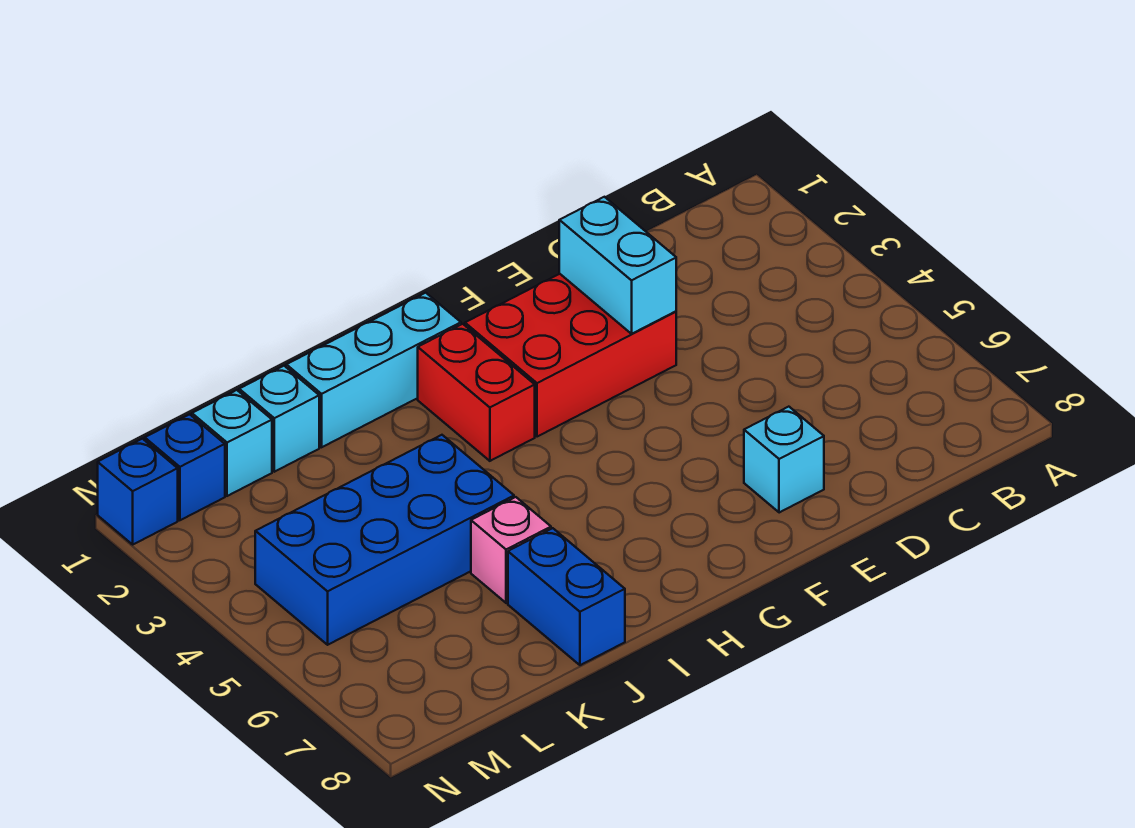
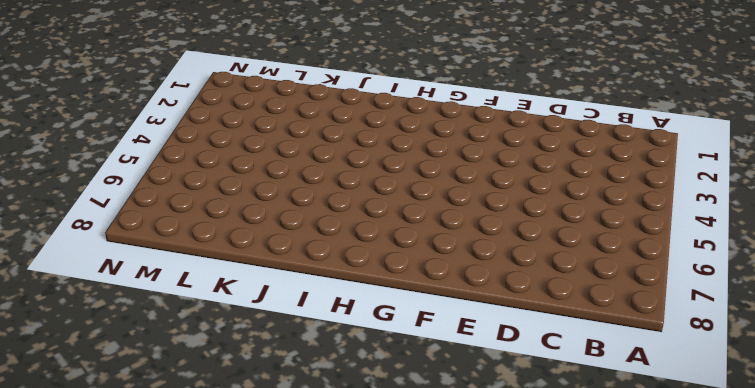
none -> red 2x3 brick [465,274,676,437]
none -> cyan 1x1 brick [744,407,824,513]
none -> cyan 1x3 brick [286,293,461,447]

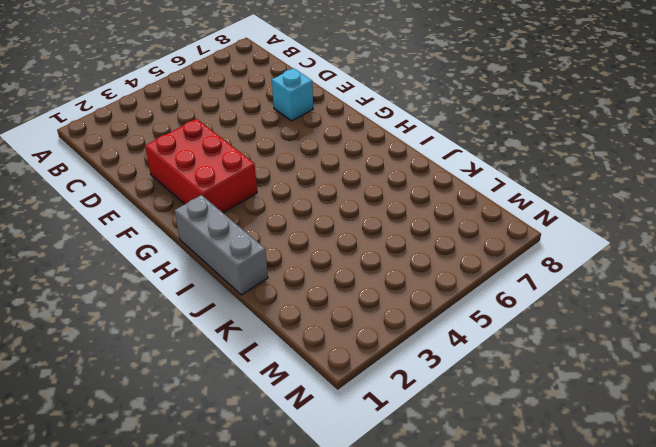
grey 1x3 brick [175,195,268,295] -> cyan 1x3 brick [286,293,461,447]
none -> red 1x2 brick [418,324,535,461]
none -> blue 2x4 brick [255,435,514,645]
none -> pink 1x1 brick [471,497,551,603]

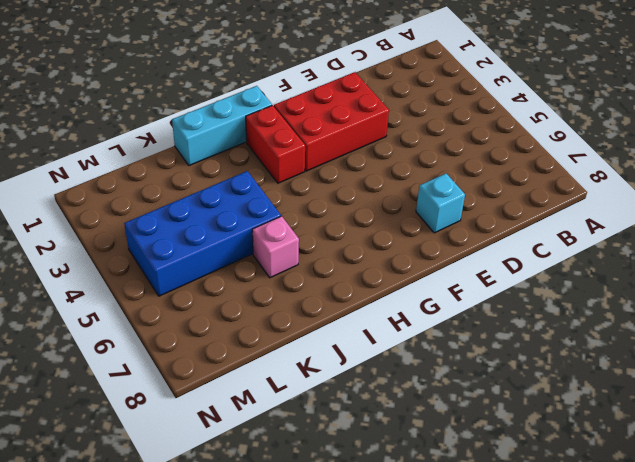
none -> blue 1x2 brick [508,528,625,665]
none -> cyan 1x1 brick [239,366,319,472]
none -> cyan 1x1 brick [192,390,272,496]

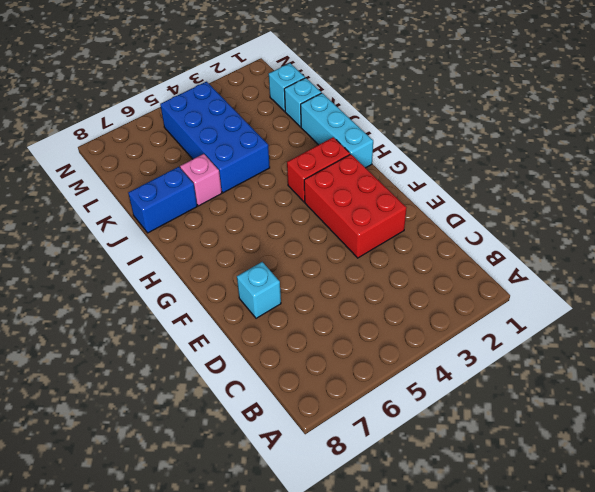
none -> blue 1x1 brick [145,414,225,520]
none -> blue 1x1 brick [98,439,178,544]
none -> cyan 1x2 brick [559,197,676,334]

